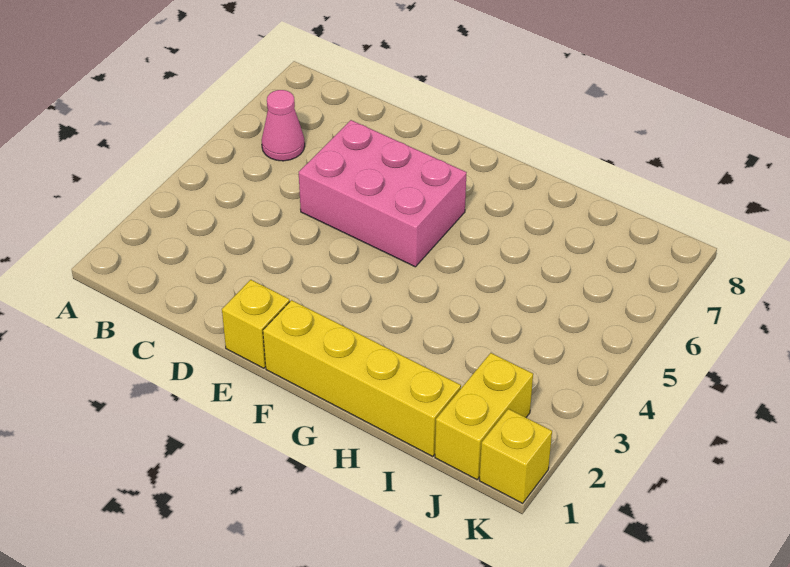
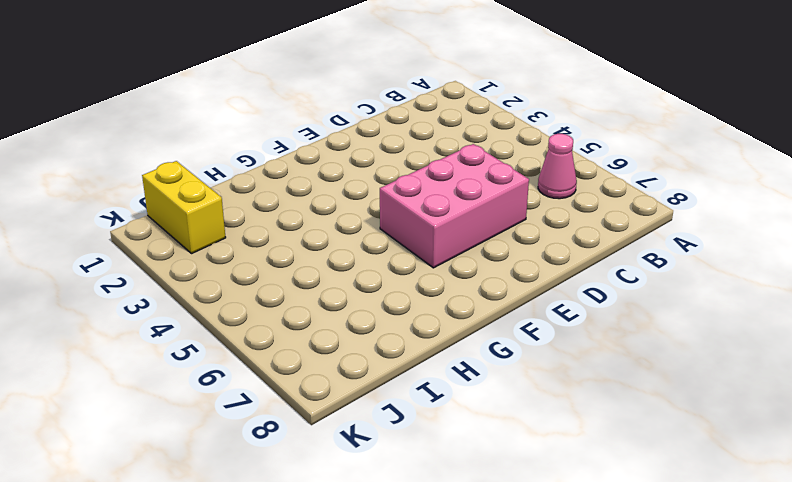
none -> yellow 1x1 brick [222,280,290,368]
none -> yellow 1x4 brick [263,300,461,457]

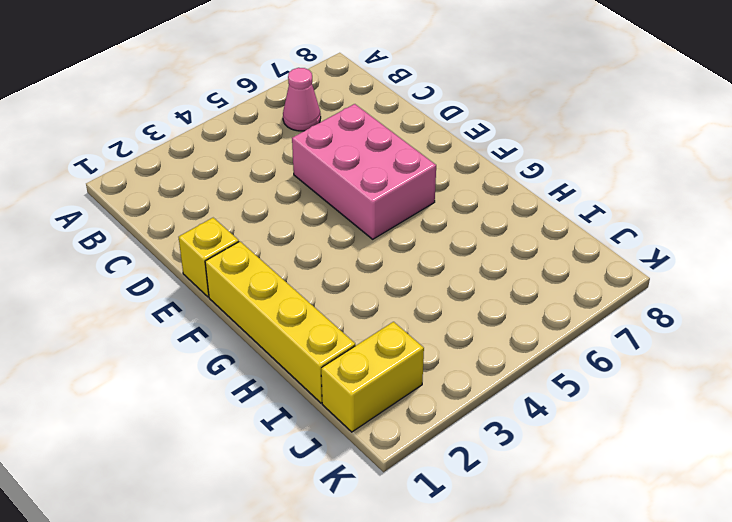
none -> yellow 1x1 brick [479,409,552,503]

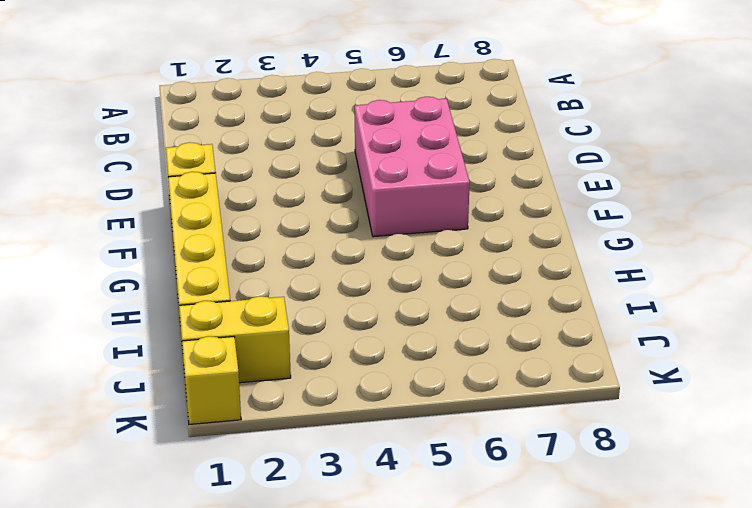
none -> pink 1x1 cone [262,90,305,161]

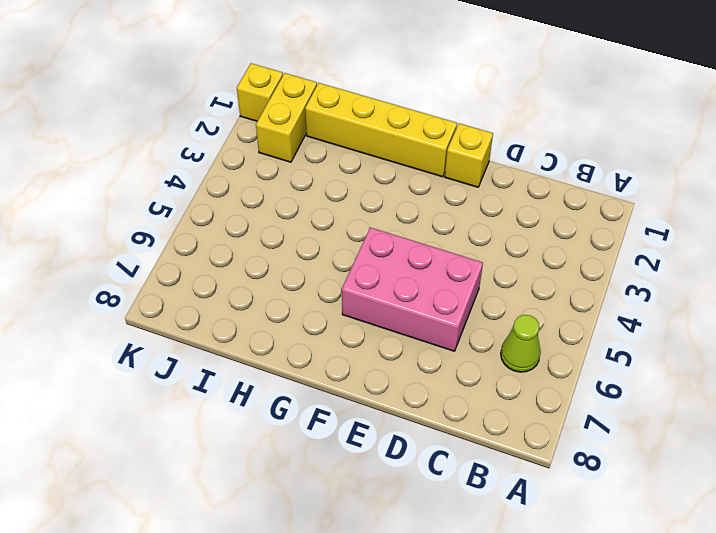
lime 1x1 cone [501,315,541,372] -> pink 1x1 cone [262,90,305,161]

